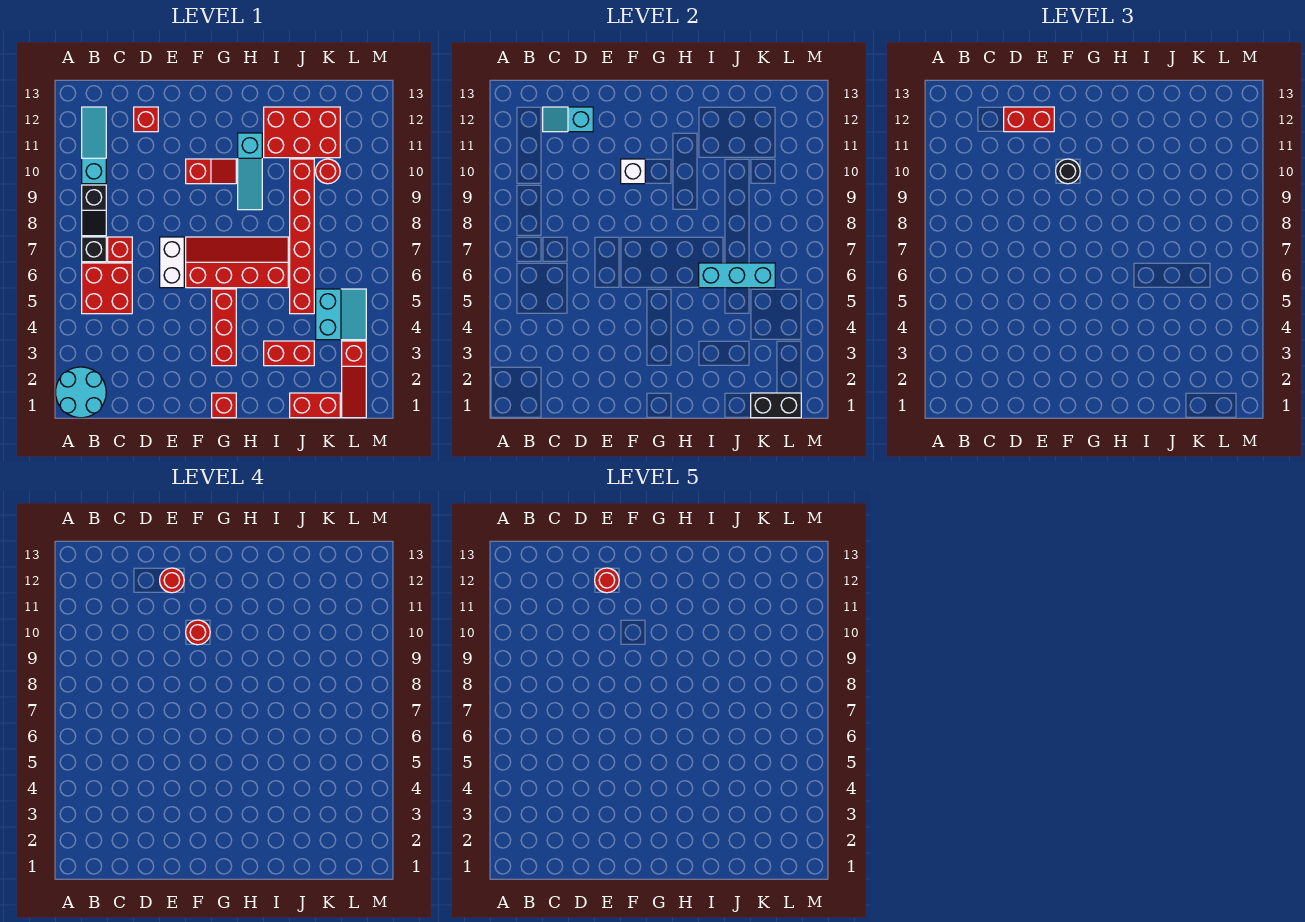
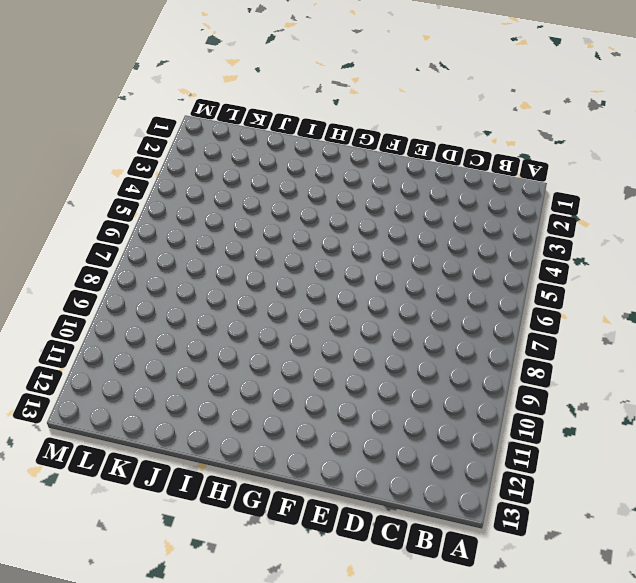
none -> cyan 2x2 round brick [56,367,106,418]
none -> red 2x2 brick [82,263,132,314]
none -> black 1x1 brick [82,237,106,262]

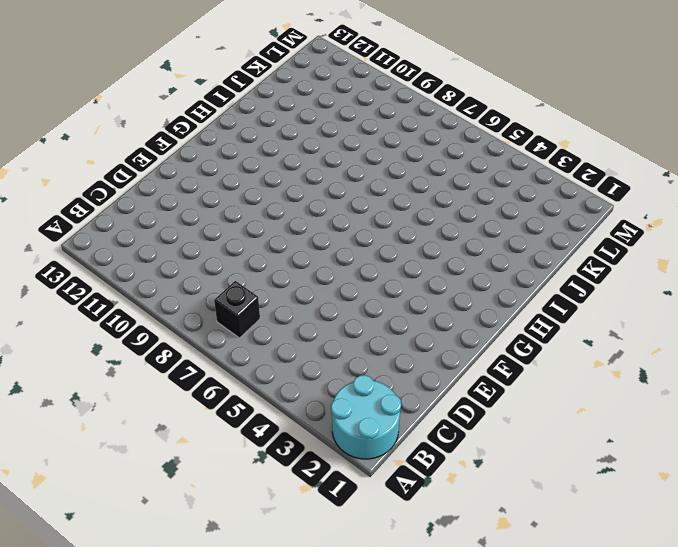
none -> red 2x2 brick [82,263,132,314]
none -> black 1x2 slope [82,185,106,236]
none -> cyan 1x3 slope [82,107,106,184]

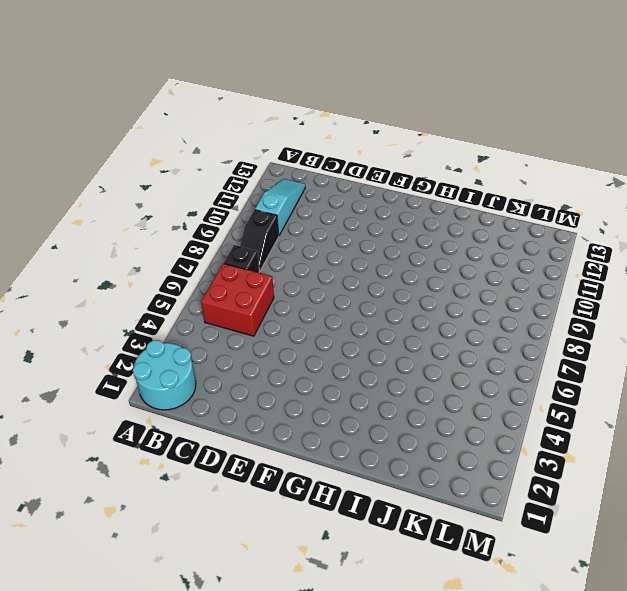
none -> red 1x1 brick [108,237,132,262]
none -> red 1x1 brick [134,107,158,132]
none -> white 1x2 brick [160,237,184,288]

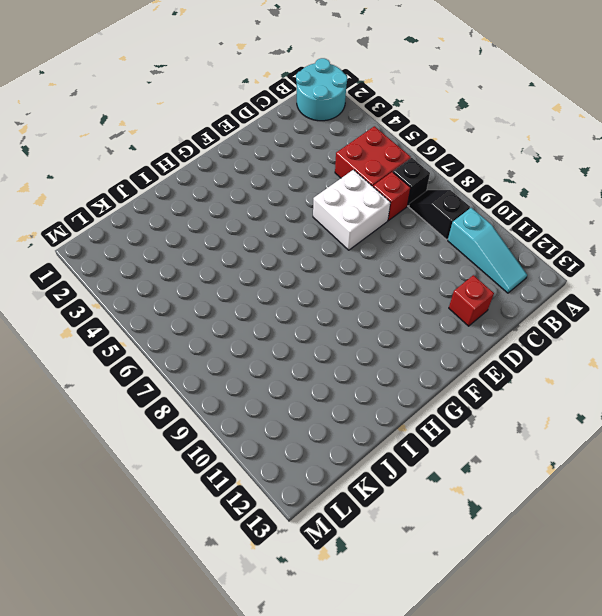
white 2x2 brick [313,170,390,250] -> white 1x2 brick [160,237,184,288]
none -> red 2x4 slope [186,237,288,288]
none -> red 1x2 slope [186,159,236,184]
none -> red 1x1 brick [212,393,236,418]

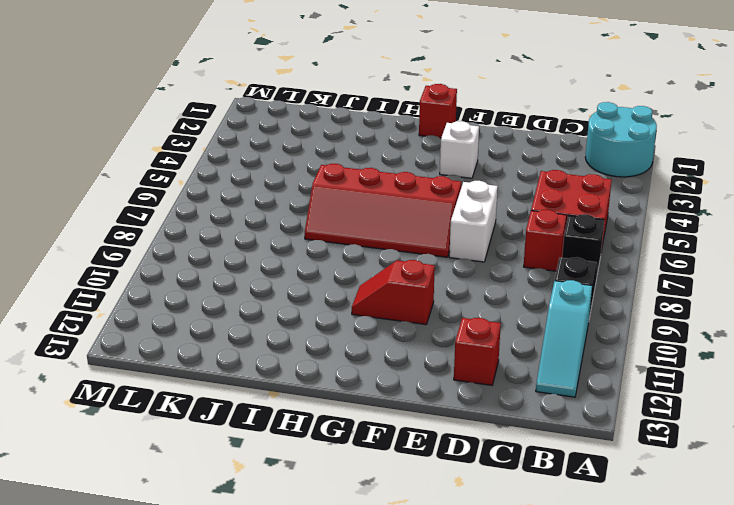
white 1x1 brick [440,121,479,178] -> white 1x1 brick moved to [621,159,645,184]
none -> red 1x3 brick [212,289,236,366]
none -> cyan 1x3 slope [238,133,262,210]
none -> red 1x2 brick [264,341,314,366]

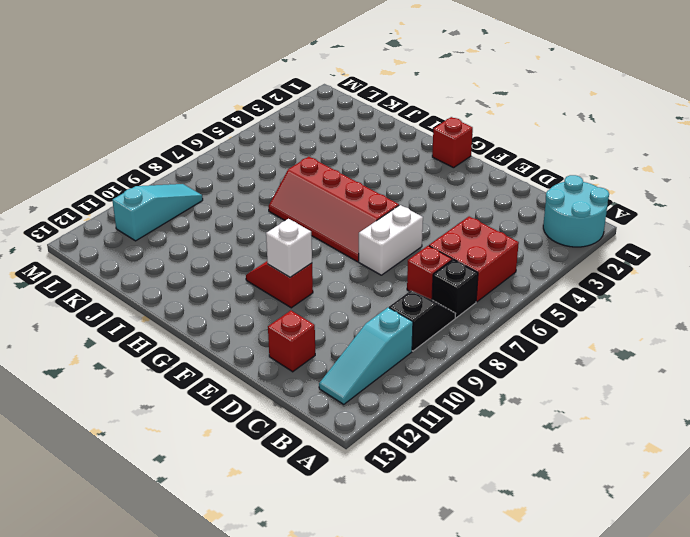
cyan 1x3 slope [112,184,203,241] -> cyan 1x3 slope moved to [238,133,262,210]
none -> red 1x3 brick [212,289,236,366]
none -> red 1x2 brick [264,341,314,366]
none -> red 2x3 brick [264,107,340,158]

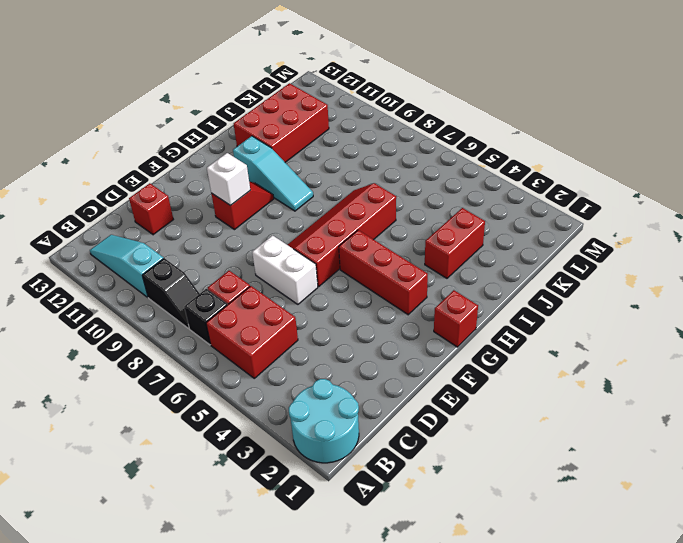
none -> red 1x2 brick [290,393,340,418]
none -> red 1x6 brick [290,159,314,314]
none -> cyan 2x2 slope [316,289,366,340]

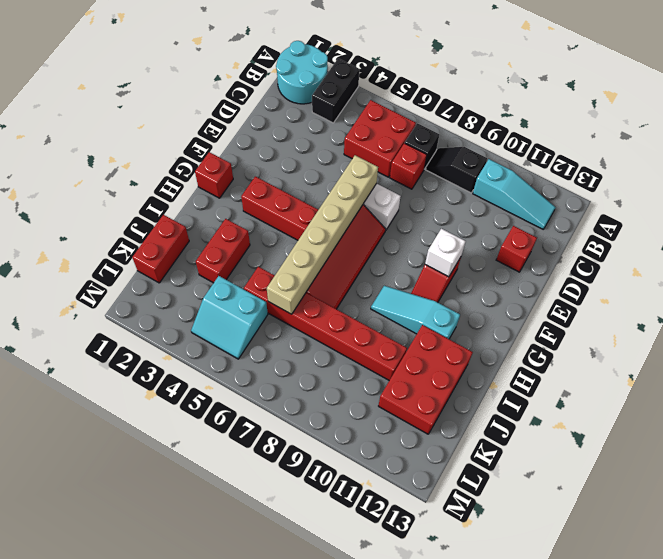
black 1x2 brick [312,59,359,123] -> black 1x2 brick moved to [751,393,801,418]
tan 1x6 brick [267,155,378,314] -> cyan 1x3 brick [699,263,775,288]
none -> red 1x1 round brick [316,159,340,184]
none -> red 1x3 slope [342,341,366,418]
none -> cyan 1x2 slope [543,107,593,132]

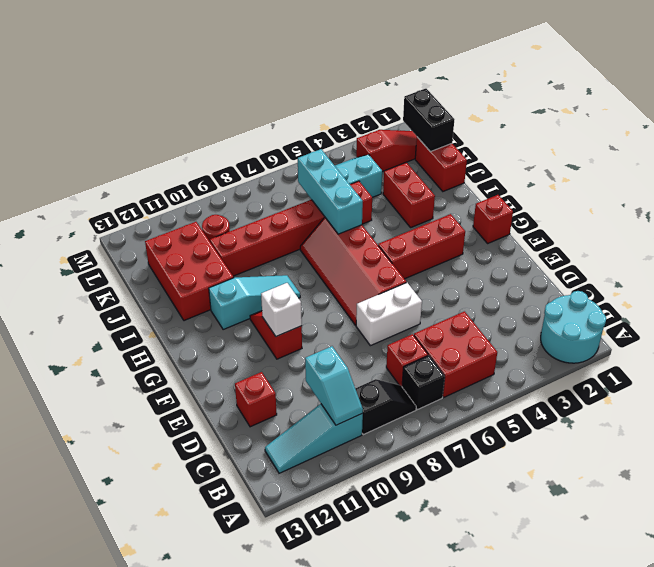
cyan 1x2 slope [305,346,363,425] -> cyan 1x2 slope moved to [543,107,593,132]
none -> red 1x2 brick [1004,107,1054,132]
none -> black 1x1 round brick [1056,159,1080,184]
none -> red 1x1 round brick [160,568,184,593]

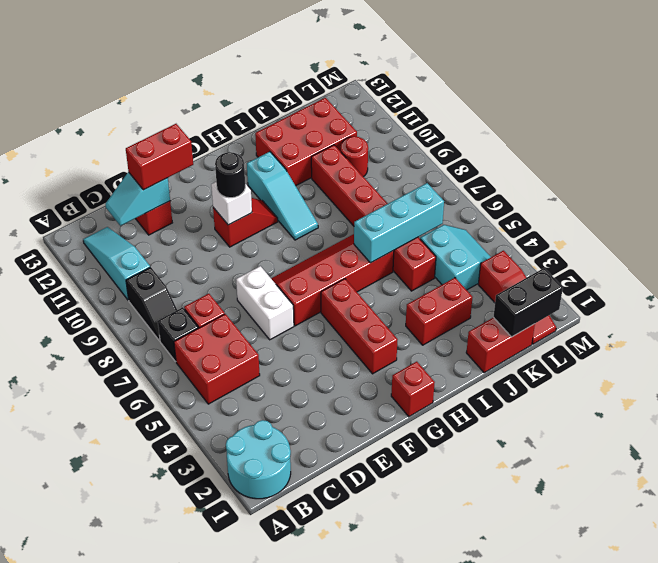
none -> red 1x1 round brick [160,568,184,593]
none -> red 1x1 round brick [186,620,210,645]
none -> red 1x1 round brick [595,568,619,593]

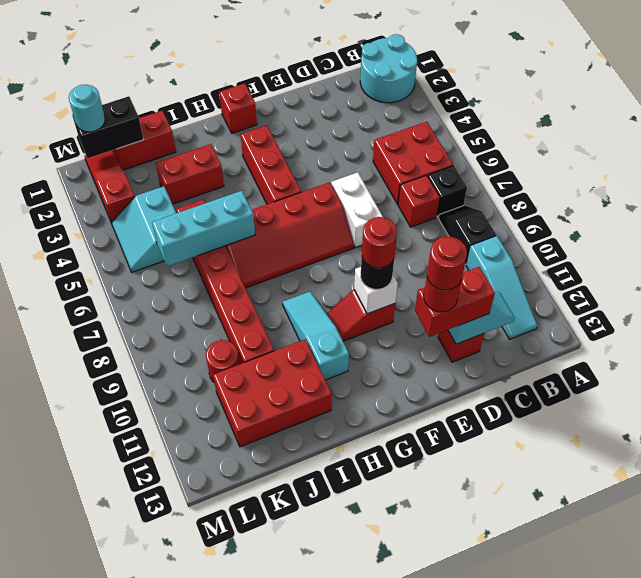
cyan 1x1 round brick [69,85,105,132] -> none

